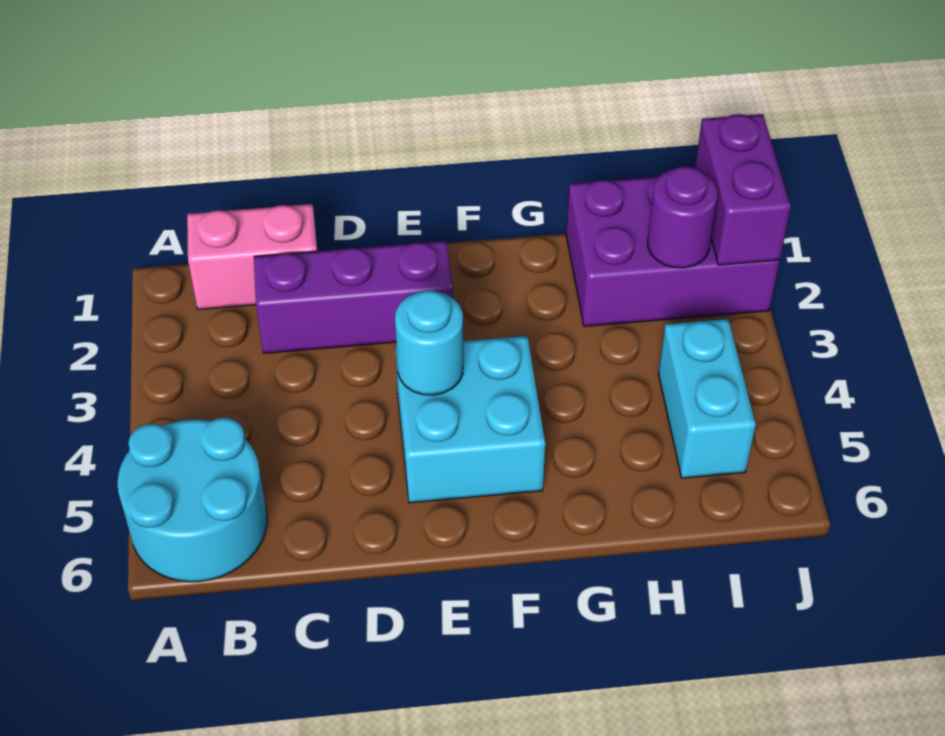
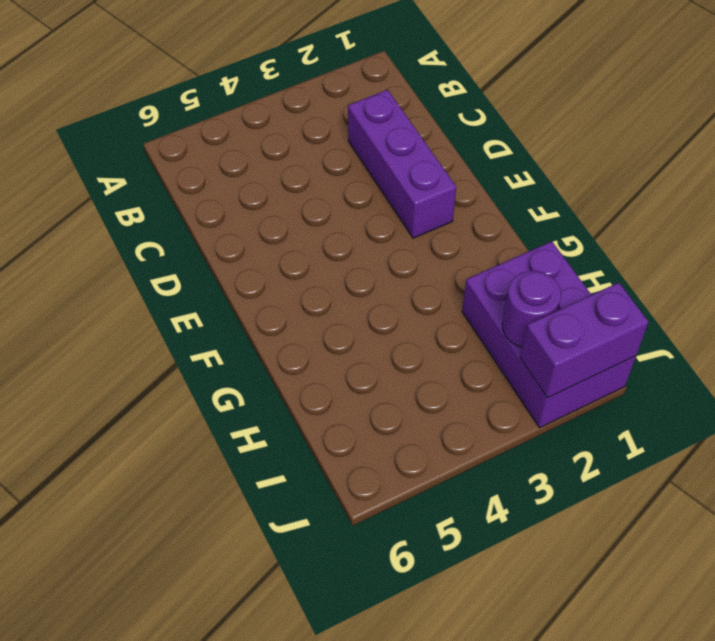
none -> cyan 2x2 round brick [117,418,267,582]
none -> pink 1x2 brick [187,204,318,309]

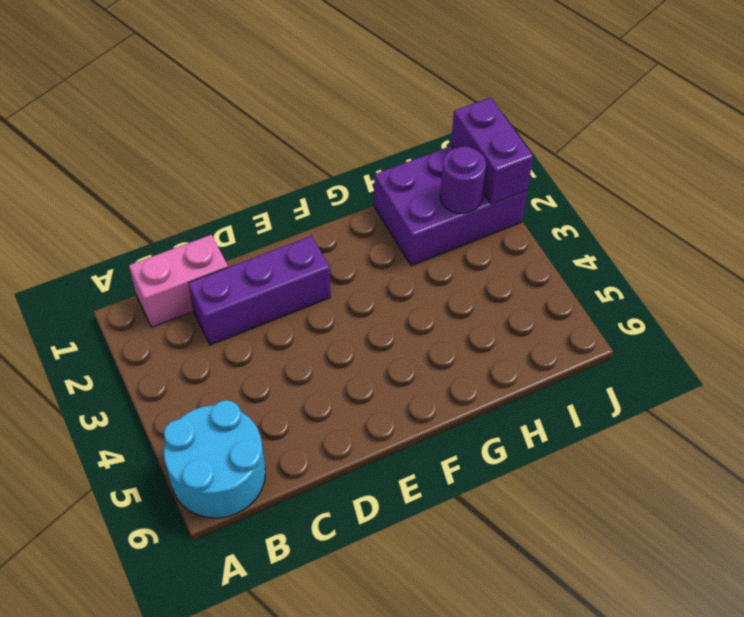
none -> cyan 2x2 brick [395,336,545,503]
none -> cyan 1x2 brick [658,319,756,478]

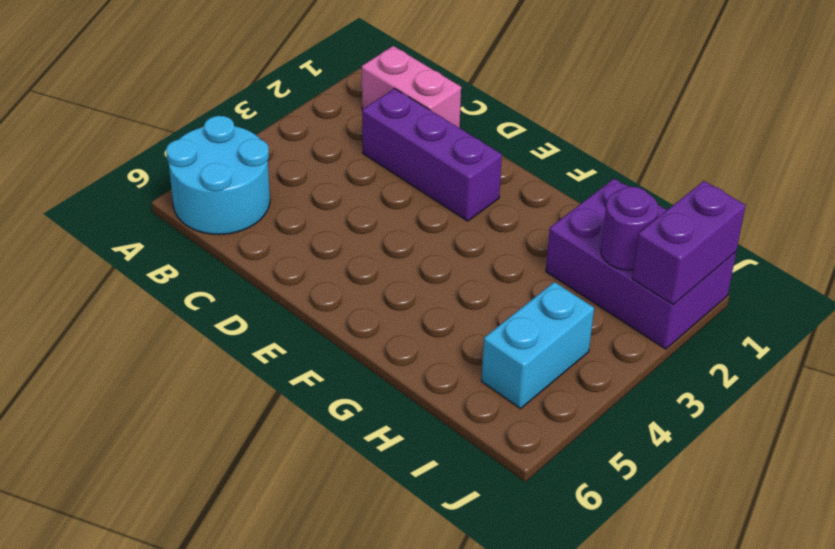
none -> cyan 2x2 brick [395,336,545,503]
none -> cyan 1x1 round brick [395,290,463,395]

